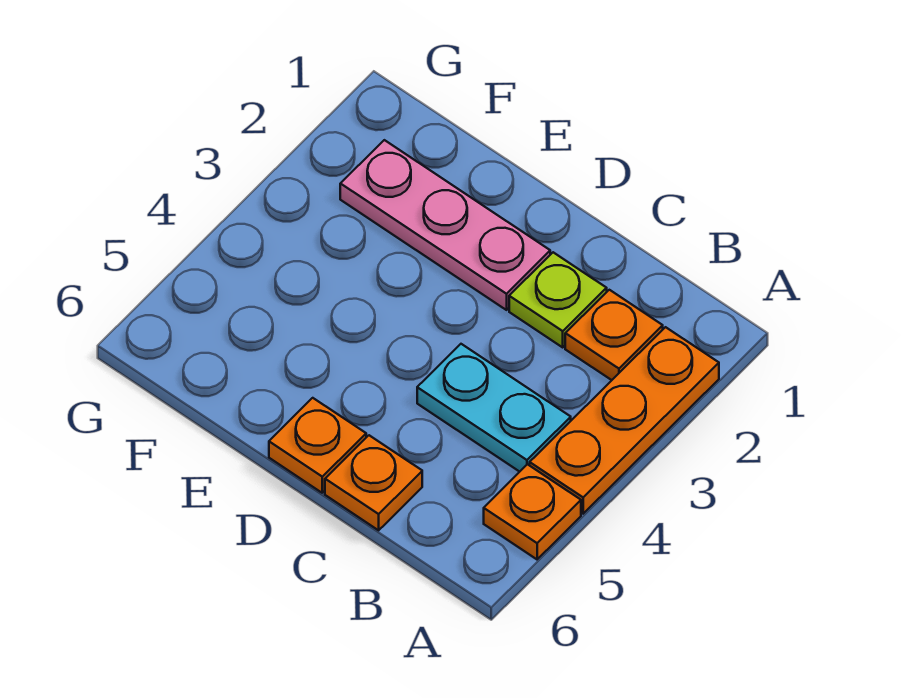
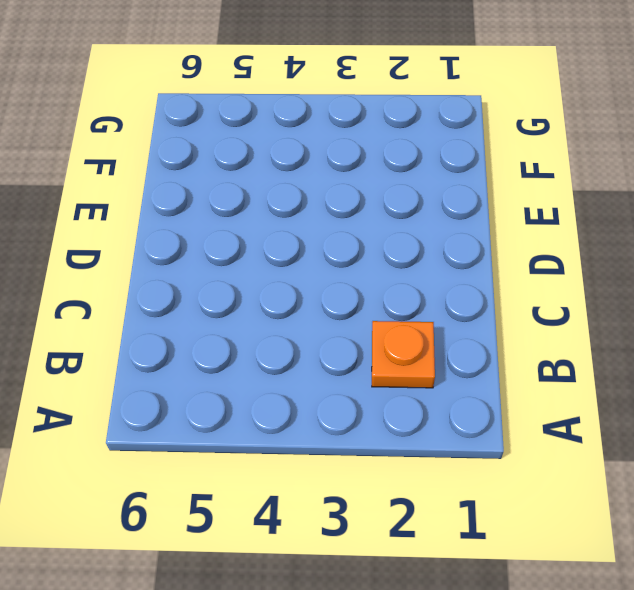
none -> orange 1x3 plate [530,327,719,514]
none -> orange 1x1 plate [484,464,581,559]

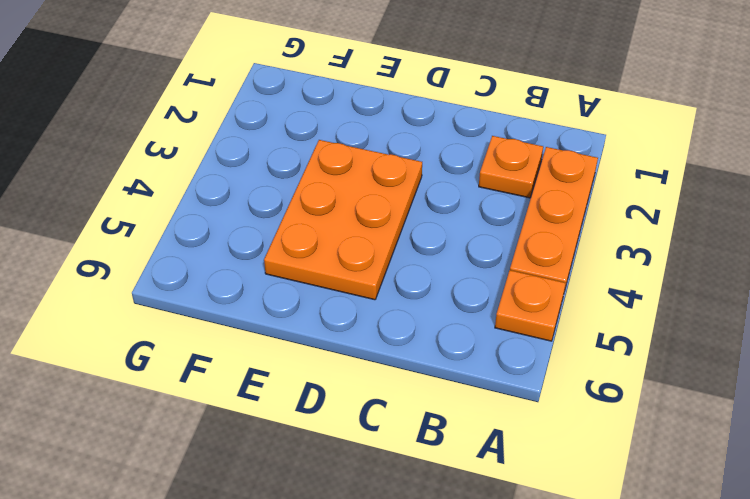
orange 2x3 plate [264,140,422,300] -> none
none -> cyan 1x2 plate [417,344,571,472]
none -> lime 1x1 plate [509,252,607,347]

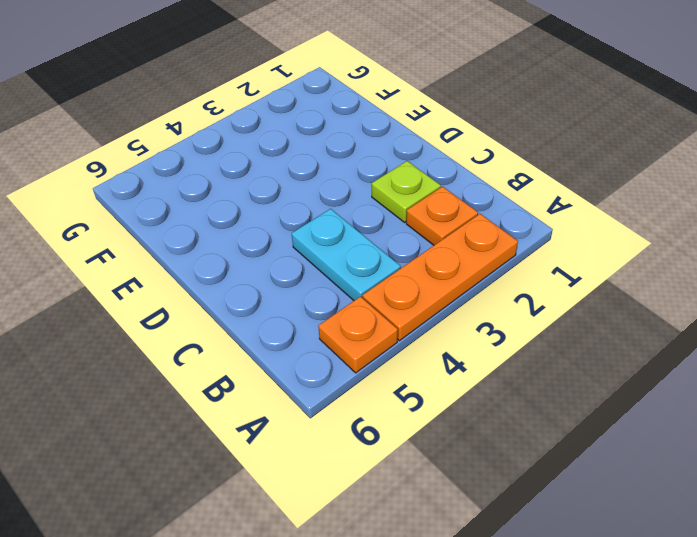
none -> orange 1x1 plate [325,435,422,530]
none -> pink 1x3 plate [340,140,550,310]

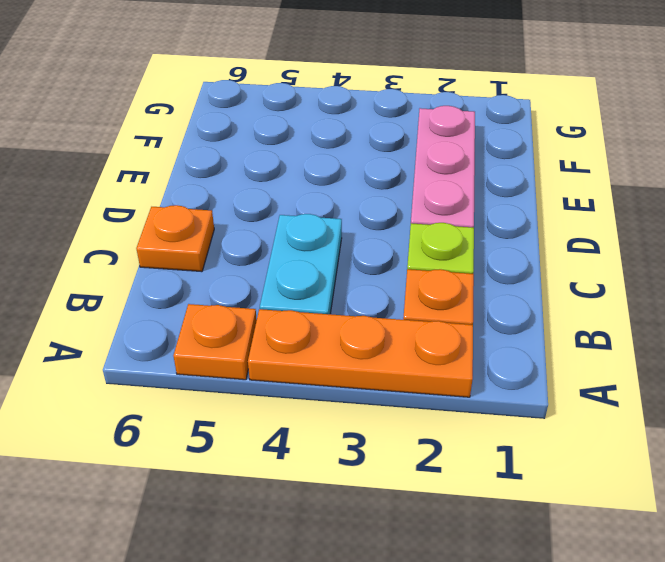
none -> orange 1x1 plate [269,398,366,493]

